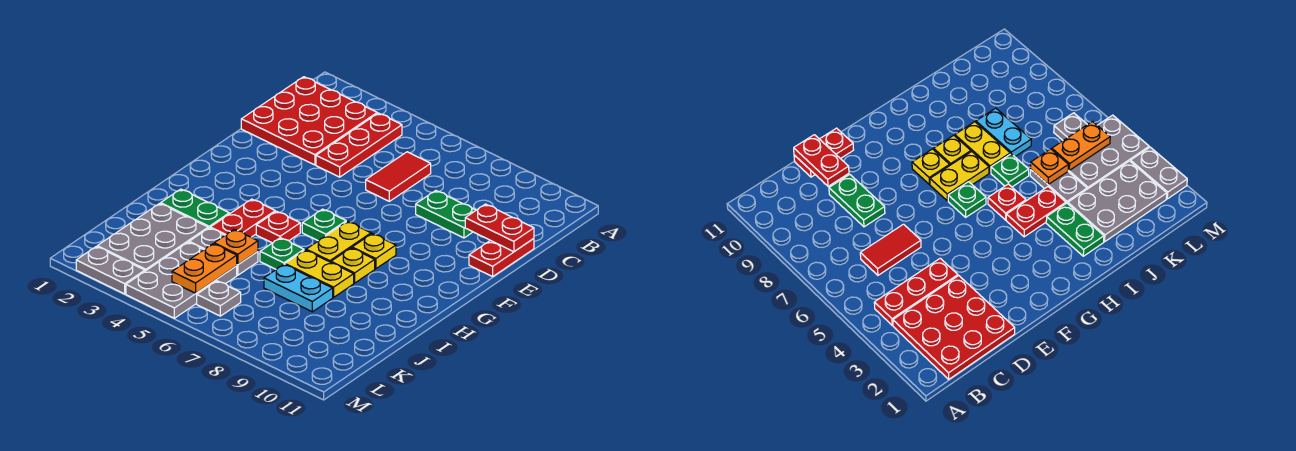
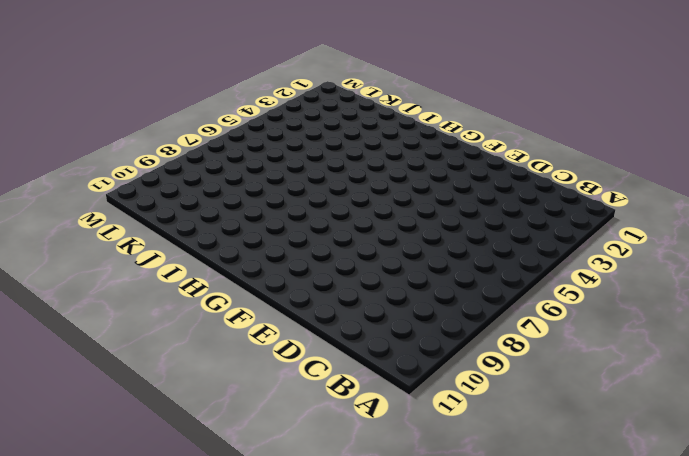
none -> red 3x3 plate [241,77,377,165]
none -> red 1x3 plate [316,113,402,177]
none -> red 1x2 tile [366,152,431,201]

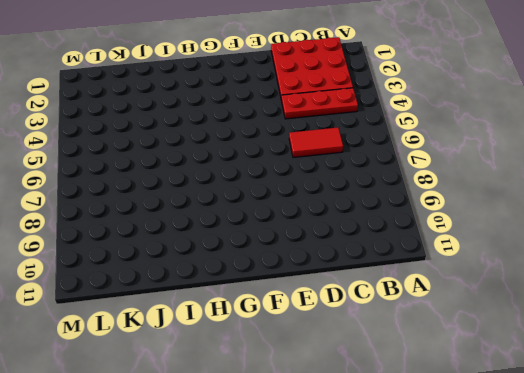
none -> green 1x2 plate [416,191,476,238]
none -> red 1x2 plate [469,239,534,277]
none -> green 1x1 plate [302,209,346,241]

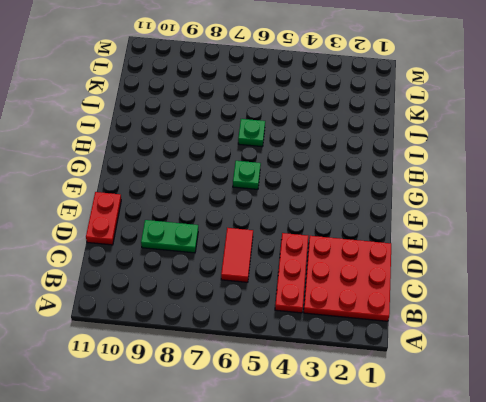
none -> yellow 1x2 plate [306,221,371,262]
none -> yellow 1x1 plate [352,234,396,269]
none -> red 1x2 plate [210,199,275,237]

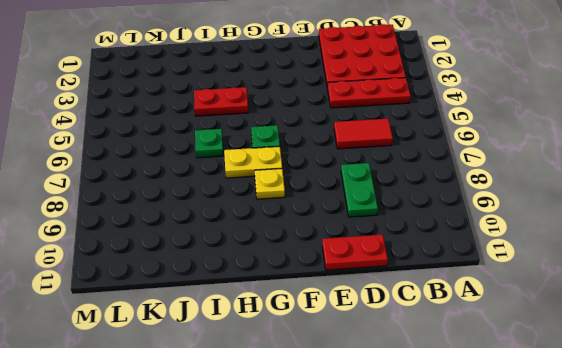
none -> red 1x1 plate [256,211,300,243]
none -> yellow 1x1 plate [331,248,375,283]
none -> green 1x2 plate [161,189,229,228]

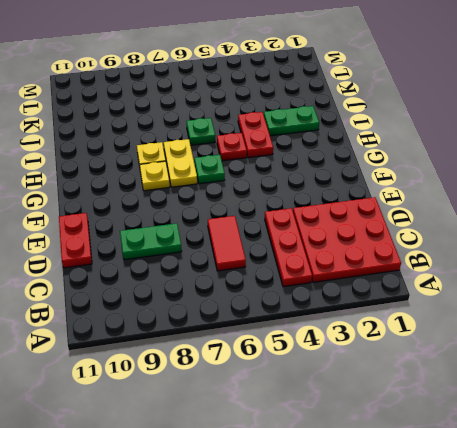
none -> yellow 1x2 plate [285,250,354,297]
none -> grey 2x3 plate [97,203,208,271]
none -> grey 1x2 plate [189,228,258,275]

